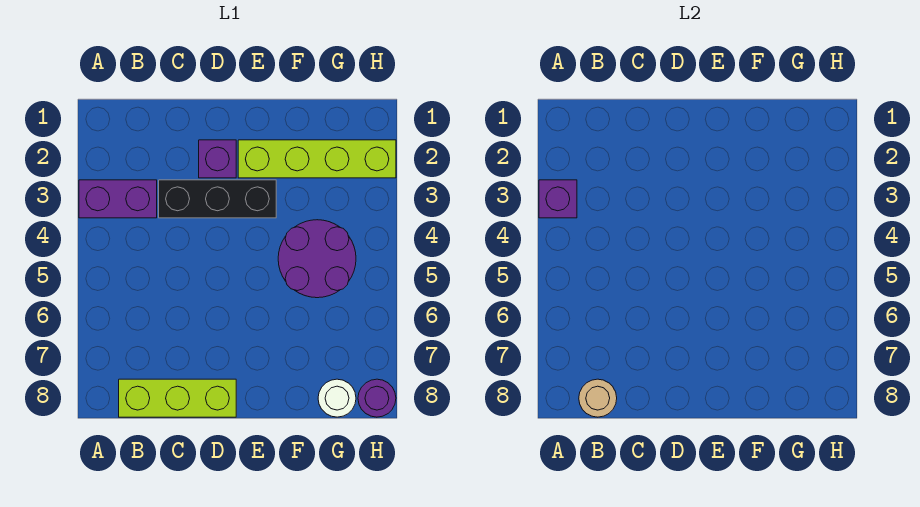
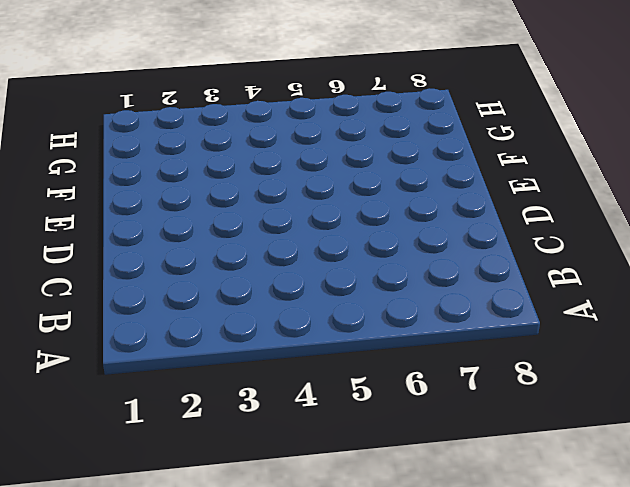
none -> purple 1x2 brick [79,180,157,218]
none -> lime 1x3 brick [119,379,236,417]

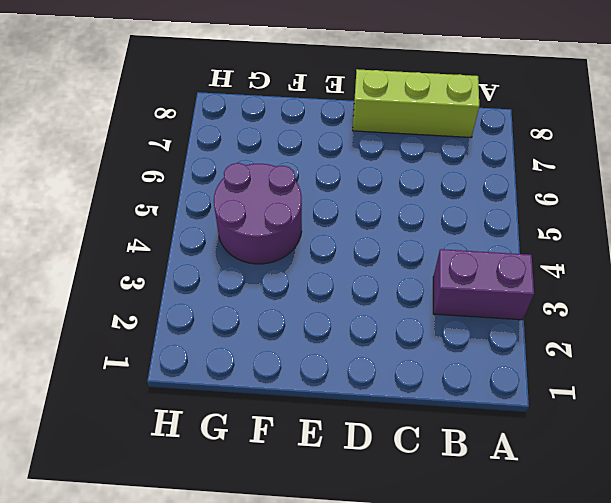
none -> black 1x3 brick [159,180,276,218]
none -> purple 1x1 brick [199,140,236,178]

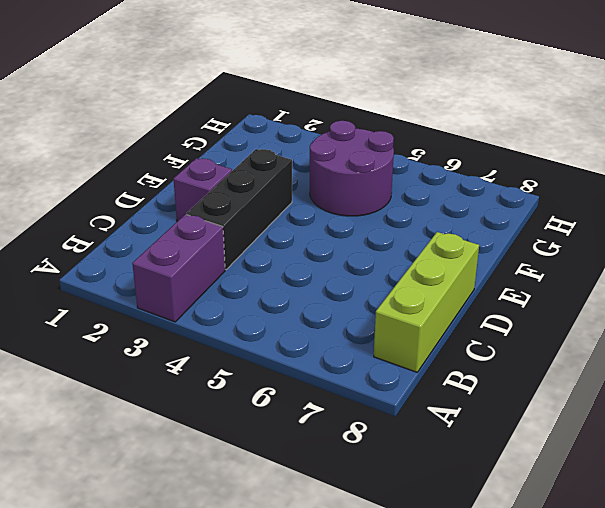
none -> lime 1x4 brick [238,140,396,178]
none -> white 1x1 round brick [318,379,356,417]

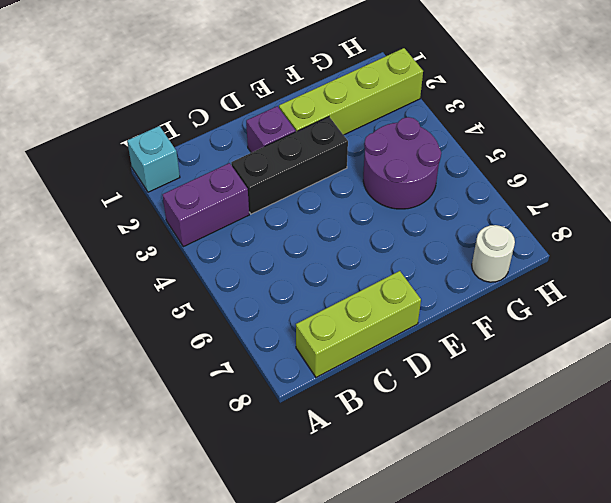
cyan 1x1 brick [127,126,180,192] -> none
none -> purple 1x1 round brick [358,379,396,417]
none -> purple 1x1 brick [539,180,577,218]

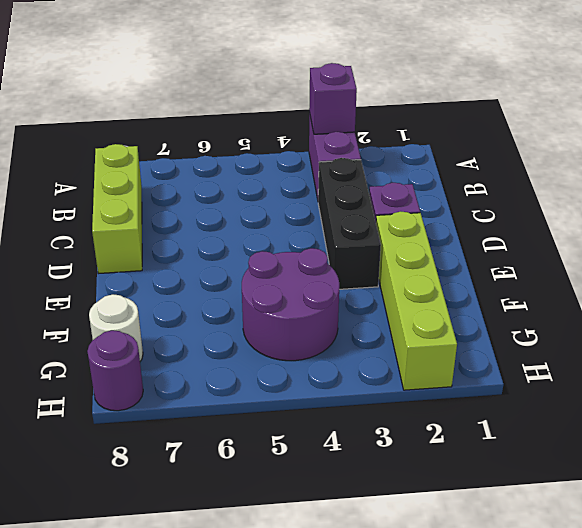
none -> tan 1x1 round brick [579,379,617,417]

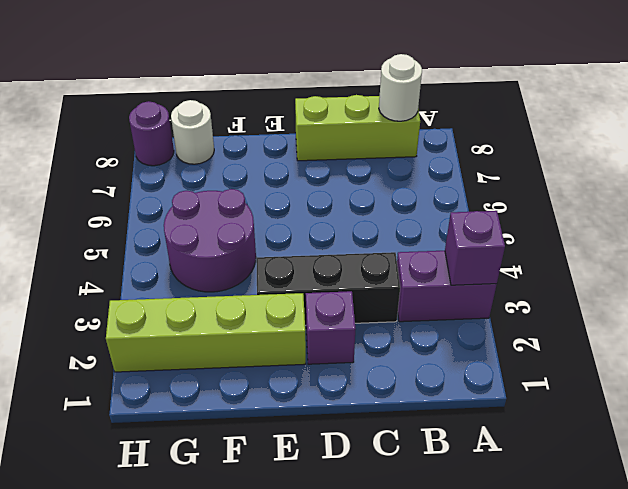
white 1x1 round brick [379,54,422,121] -> tan 1x1 round brick [579,379,617,417]

